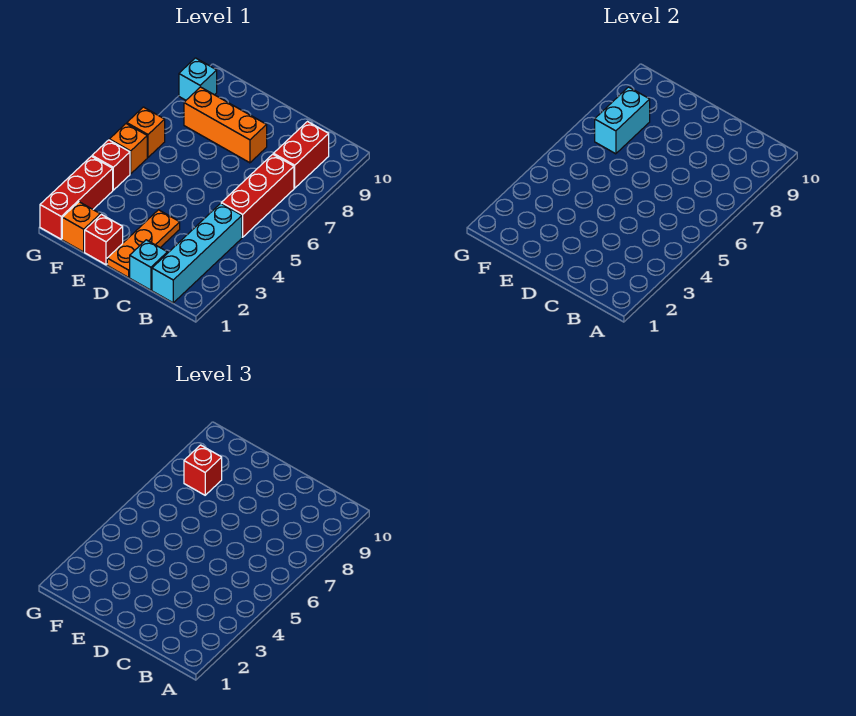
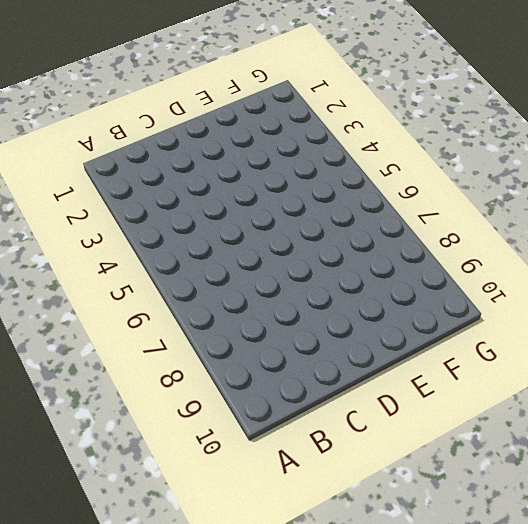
none -> cyan 1x4 brick [152,203,242,303]
none -> red 1x3 brick [221,154,294,237]
none -> red 1x2 brick [273,122,329,188]

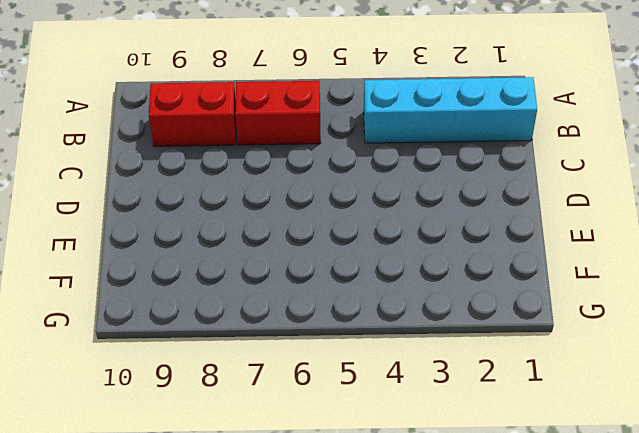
red 1x2 brick [235,81,321,145] -> red 1x3 brick [221,154,294,237]
none -> cyan 1x1 brick [130,240,167,290]
none -> orange 1x3 plate [107,210,180,277]
none -> orange 1x3 brick [184,87,267,163]

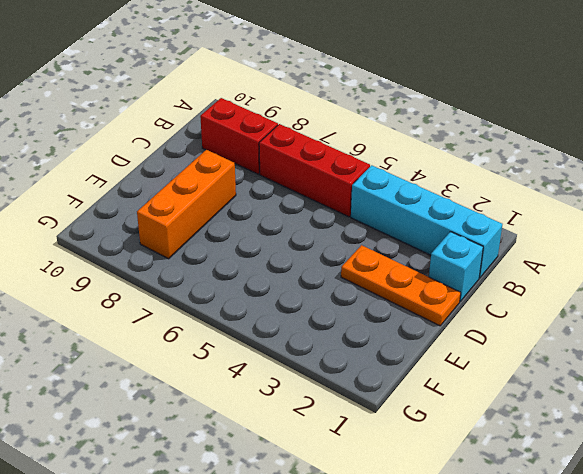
none -> red 1x1 brick [85,215,123,265]
none -> orange 1x1 brick [62,202,100,252]
none -> red 1x3 brick [40,156,113,239]

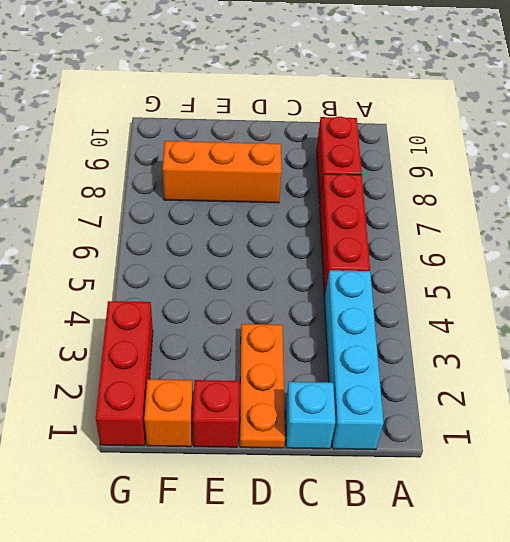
none -> red 1x1 brick [92,140,130,190]
none -> orange 1x1 brick [109,124,147,174]
none -> orange 1x1 brick [127,107,165,157]

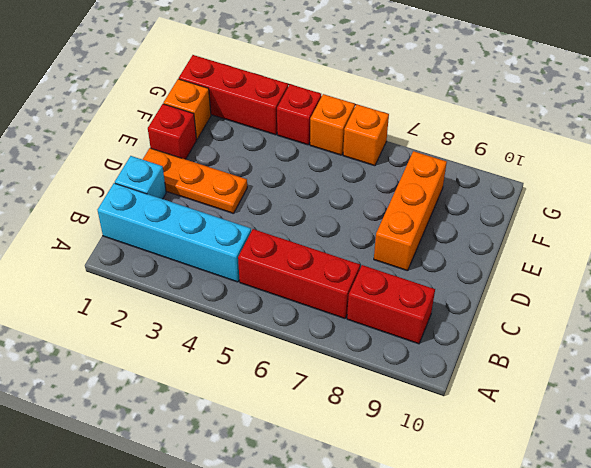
none -> cyan 1x1 brick [179,58,217,100]
none -> cyan 1x2 brick [595,87,650,154]
none -> red 1x1 brick [184,445,222,495]

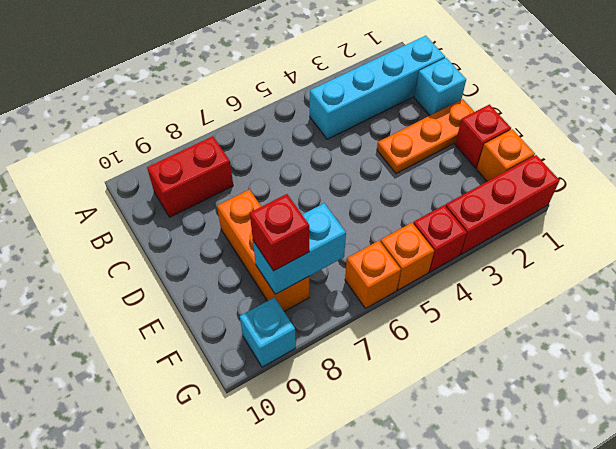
none -> red 1x3 brick [221,154,294,237]

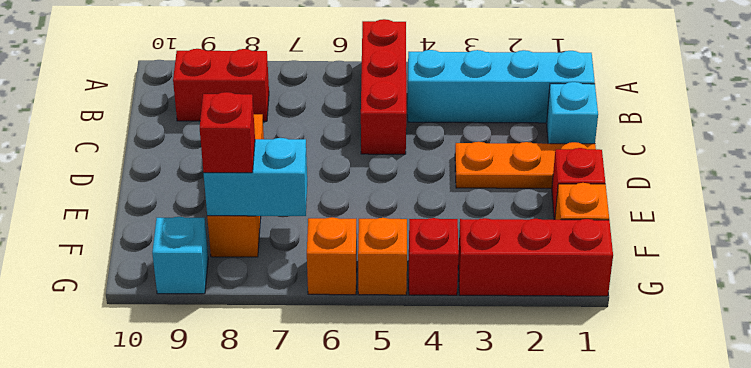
red 1x3 brick [361,19,406,154] -> red 1x3 brick turned to [221,154,294,237]

